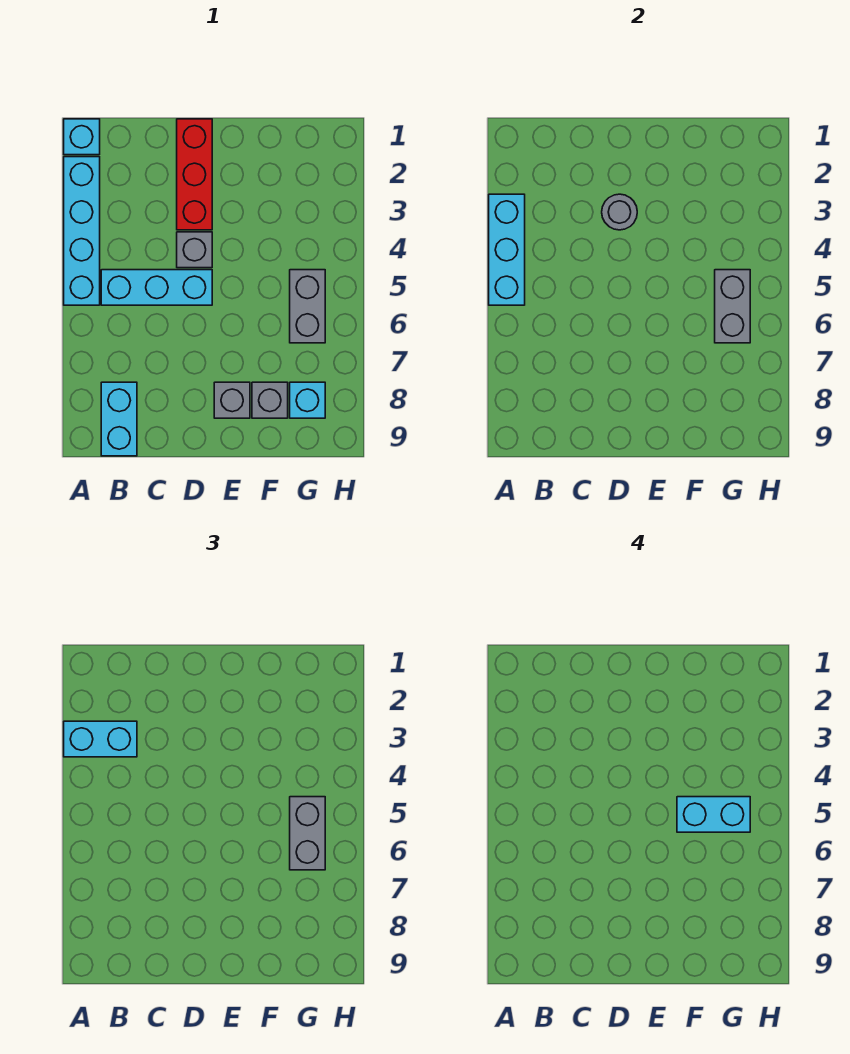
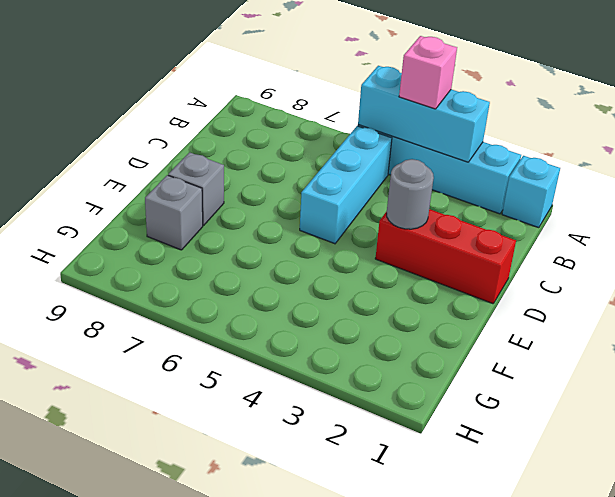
pink 1x1 brick [399,36,457,109] -> none
none -> cyan 1x2 brick [101,382,137,456]
none -> grey 1x1 brick [177,232,212,268]
none -> grey 1x2 brick [290,270,325,343]

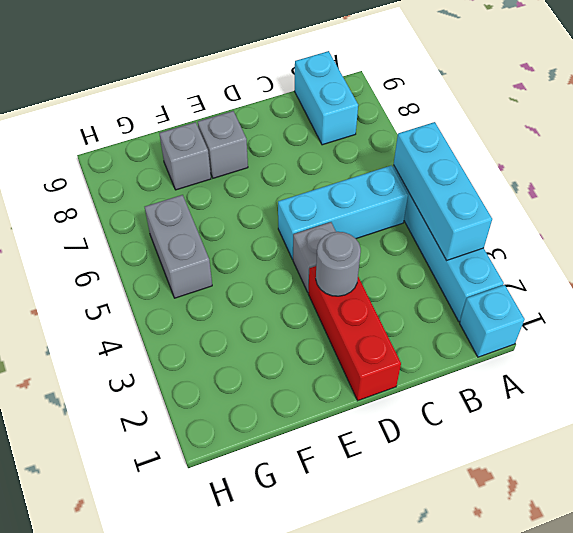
none -> cyan 1x1 brick [290,382,325,418]
none -> grey 1x2 brick [715,270,750,343]
none -> cyan 1x2 brick [64,721,137,757]

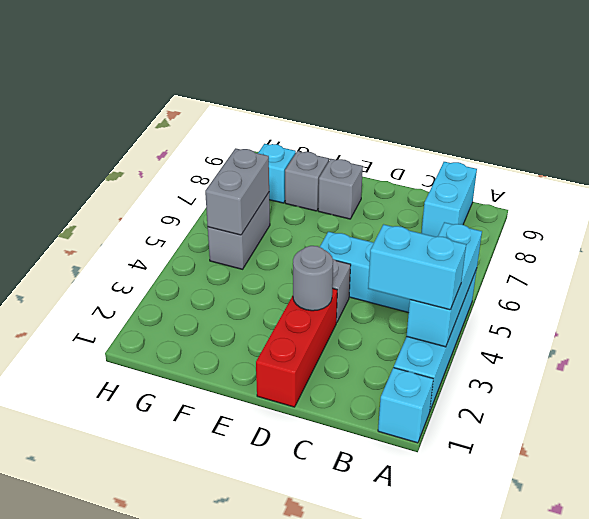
none -> grey 1x2 brick [290,797,325,870]
none -> cyan 1x2 brick [677,797,750,832]

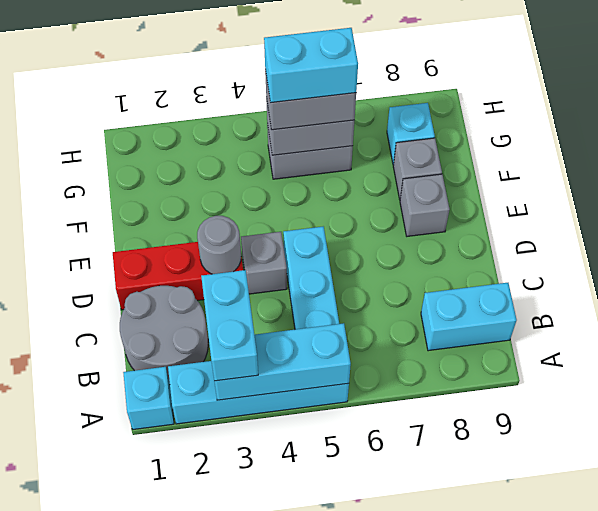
grey 2x2 round brick [120,286,208,383] -> none
cyan 1x2 brick [264,28,358,103] -> cyan 1x2 brick turned to [677,797,750,832]

